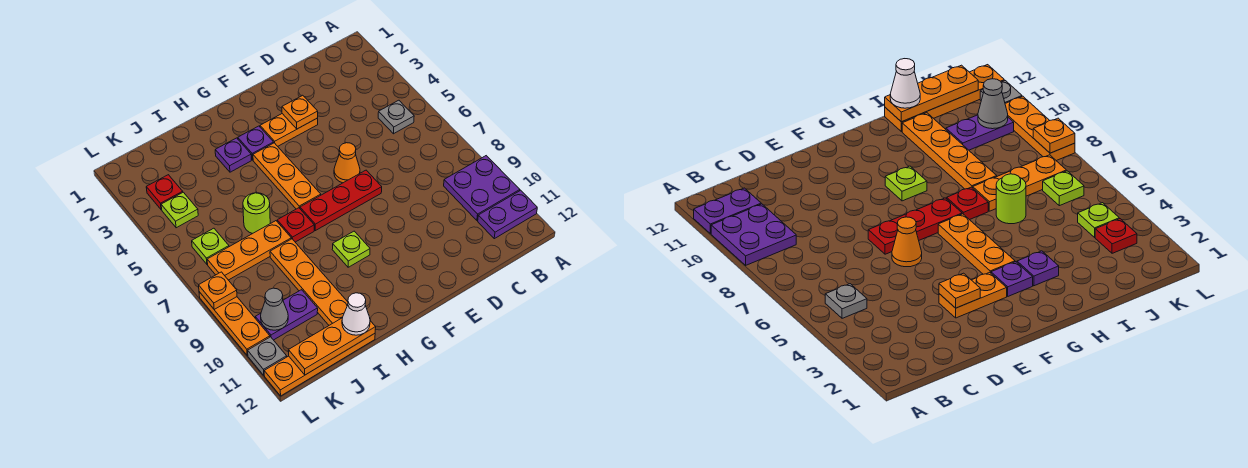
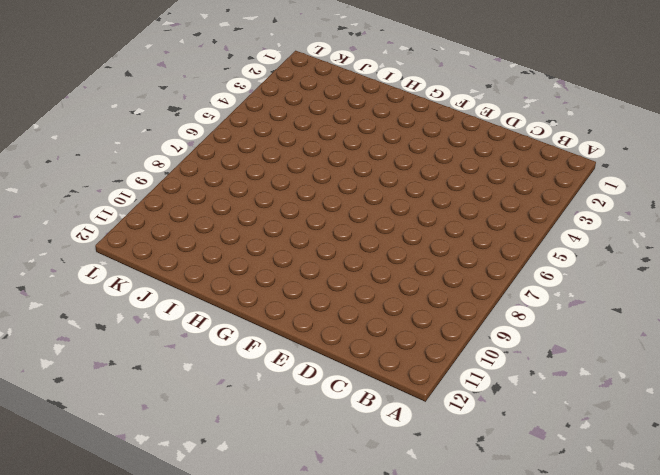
none -> purple 2x2 plate [444,156,520,221]
none -> purple 1x2 plate [478,190,537,239]
none -> grey 1x1 plate [378,100,414,134]

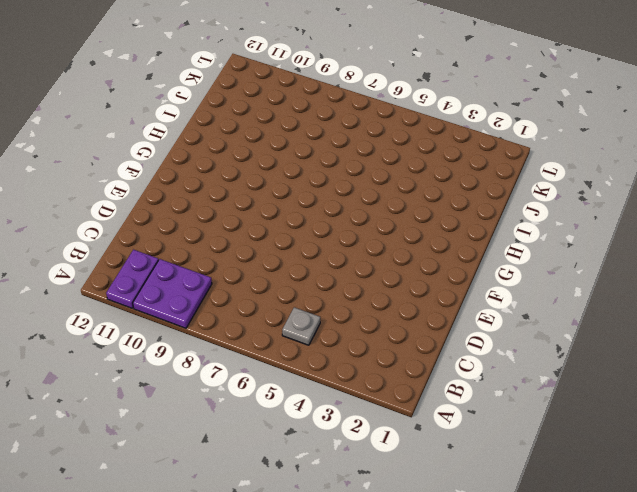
none -> orange 1x2 plate [260,114,318,146]
none -> orange 1x1 cone [334,143,360,183]
none -> red 1x3 plate [300,170,382,231]

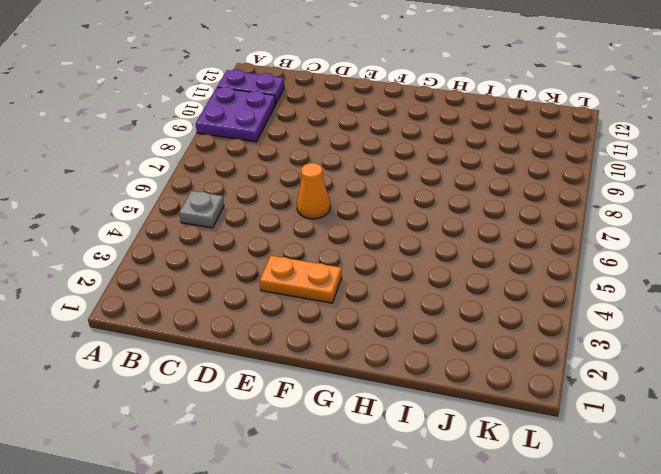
none -> red 1x3 plate [300,170,382,231]
none -> purple 1x1 plate [238,126,274,160]
none -> orange 1x3 plate [253,143,321,209]

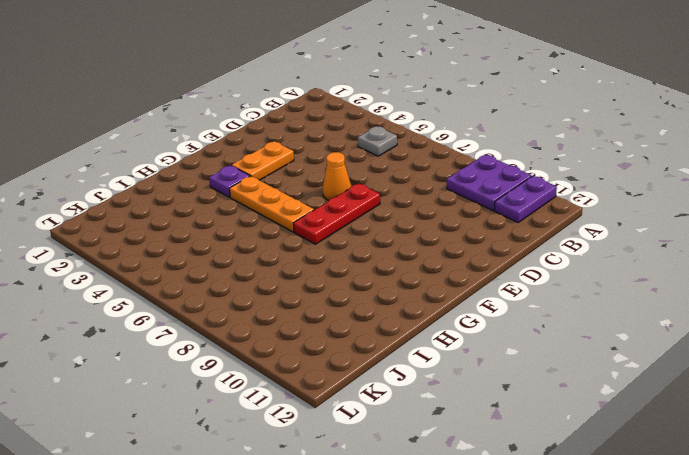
none -> lime 1x1 plate [332,231,370,267]
none -> purple 1x1 plate [215,138,251,172]
none -> red 1x1 plate [277,208,314,242]

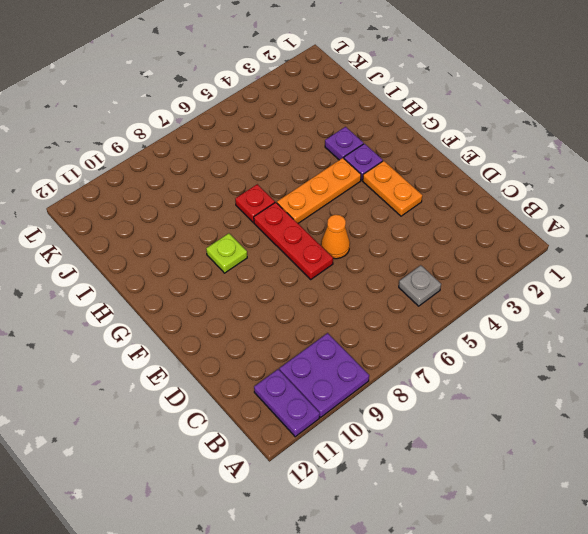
none -> lime 1x1 round brick [243,193,270,234]
none -> orange 1x3 plate [207,221,291,280]
none -> orange 1x4 plate [270,239,348,325]

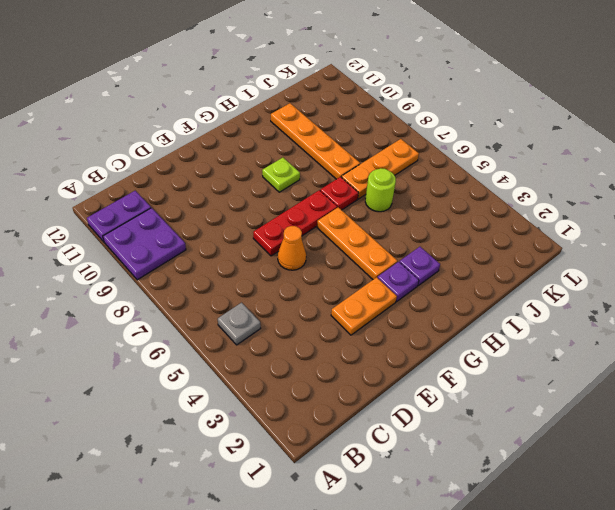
none -> orange 1x4 plate [264,334,375,396]
none -> purple 1x2 plate [255,290,318,340]
none -> red 1x1 plate [146,175,183,210]

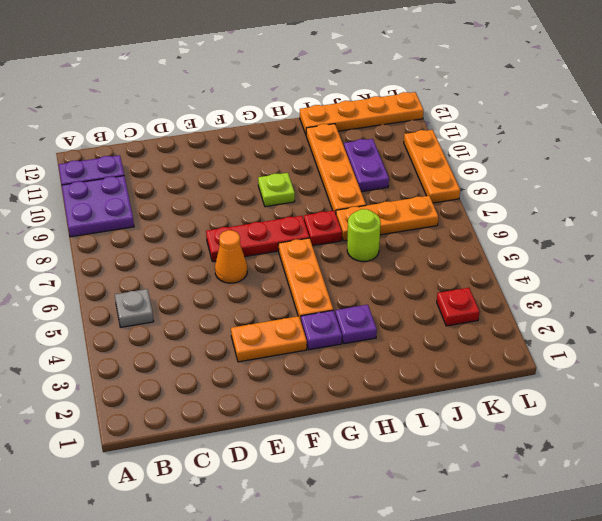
purple 1x2 plate [344,139,389,192] -> purple 1x2 plate turned to [255,290,318,340]
none -> lime 1x1 plate [161,192,198,228]
none -> lime 1x1 plate [192,228,229,264]
none -> grey 1x1 plate [248,337,287,375]

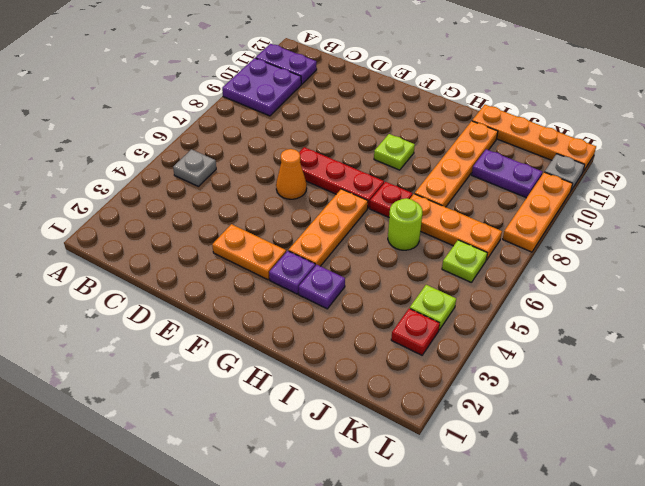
none -> orange 1x1 plate [282,95,318,129]
none -> orange 1x3 plate [288,318,376,375]
none -> grey 1x1 cone [261,288,288,330]

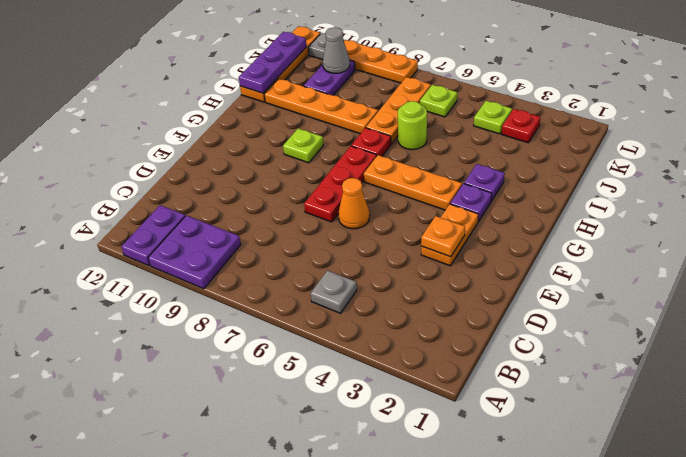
purple 1x3 plate [239,32,306,93] -> orange 1x3 plate [288,318,376,375]
none -> orange 1x1 plate [199,272,237,309]
none -> white 1x1 cone [342,293,370,335]

